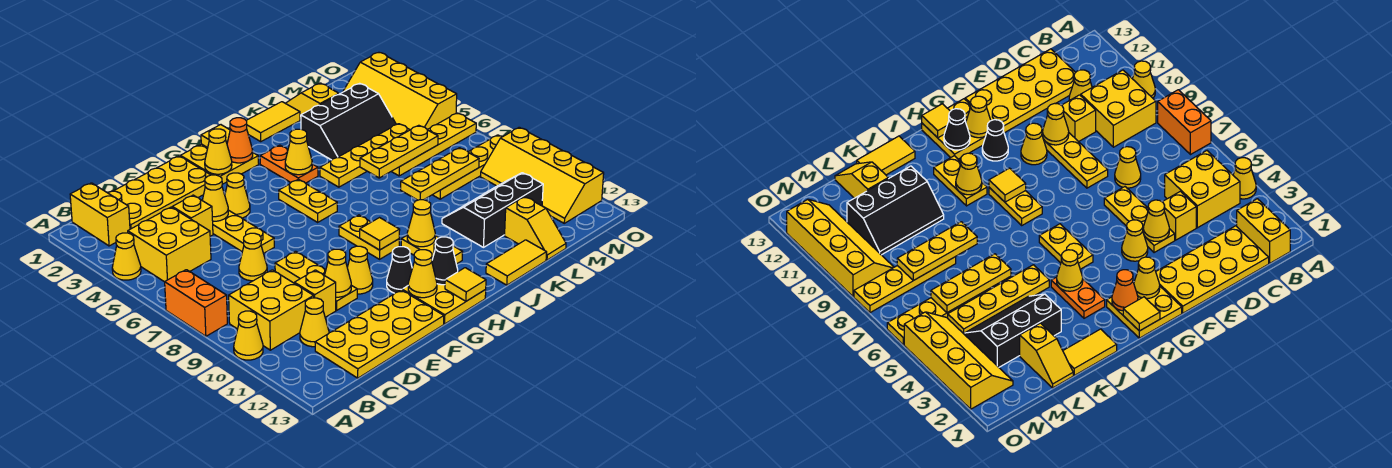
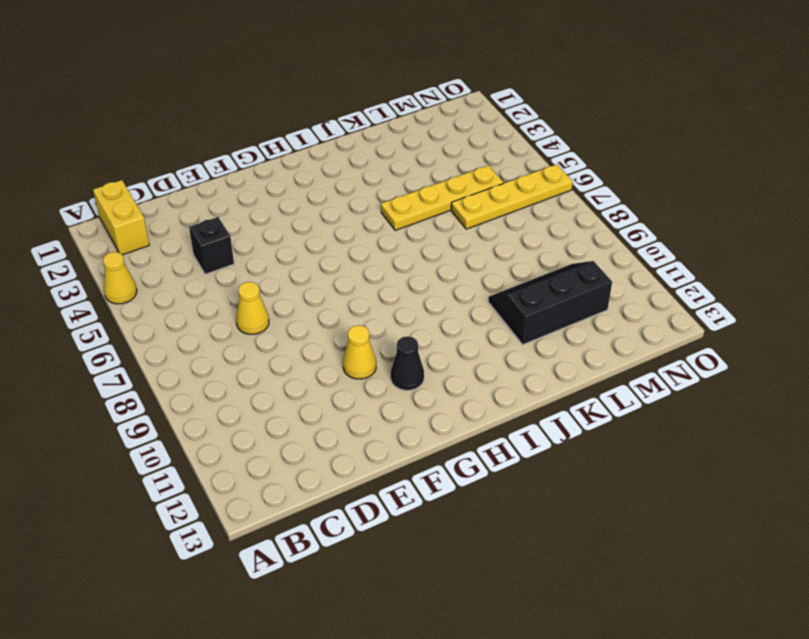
black 1x1 brick [189,217,234,274] -> yellow 1x1 brick [172,195,213,236]
none -> orange 1x2 brick [165,270,227,336]
none -> yellow 1x1 cone [234,311,263,360]
none -> yellow 2x2 brick [128,207,211,282]
none -> yellow 2x2 brick [229,270,314,350]

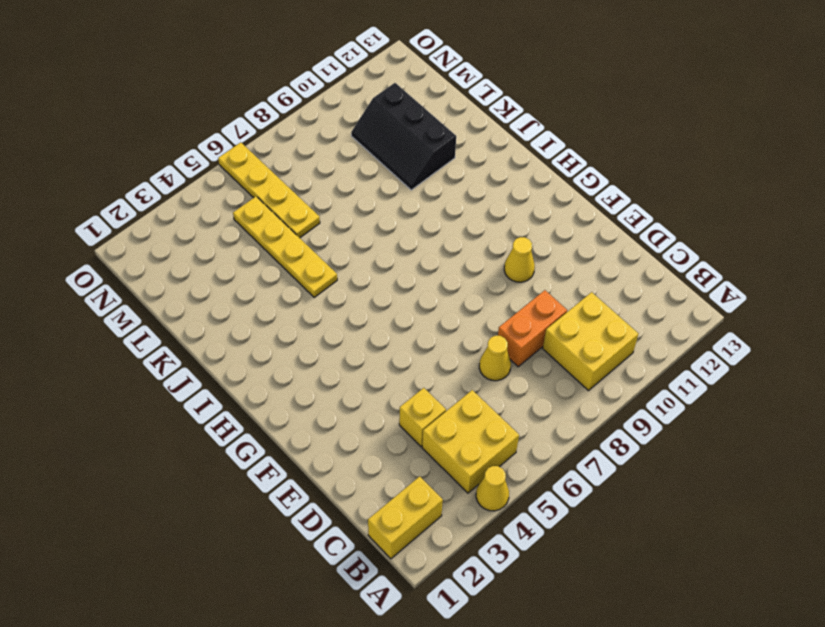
orange 1x2 brick [498,290,567,367] -> orange 1x2 brick moved to [165,270,227,336]
none -> yellow 1x1 cone [234,311,263,360]
none -> yellow 2x4 plate [108,156,210,229]
none -> yellow 1x1 cone [300,298,329,347]
none -> yellow 2x4 plate [315,290,444,378]

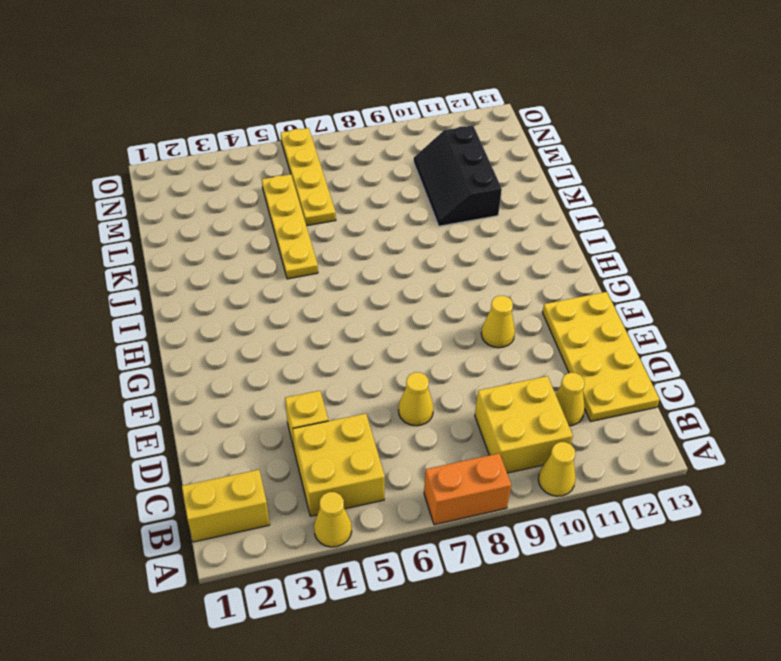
none -> yellow 2x4 plate [108,156,210,229]
none -> yellow 1x1 brick [294,270,336,317]
none -> yellow 1x3 plate [213,210,274,253]
none -> yellow 1x3 plate [275,251,357,310]

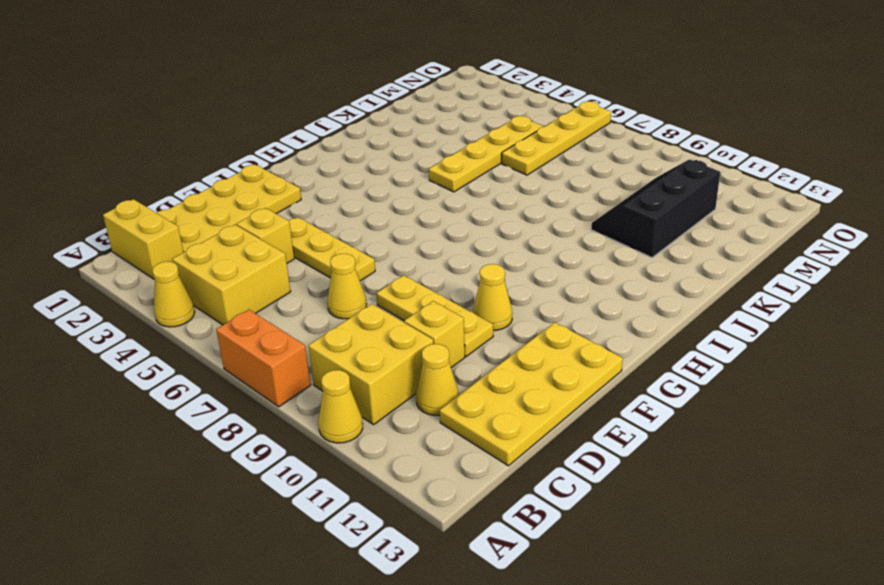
none -> yellow 1x1 cone [225,173,250,218]
none -> yellow 2x2 plate [180,144,259,184]
none -> black 1x1 cone [387,247,412,293]
none -> yellow 2x2 plate [402,284,486,324]

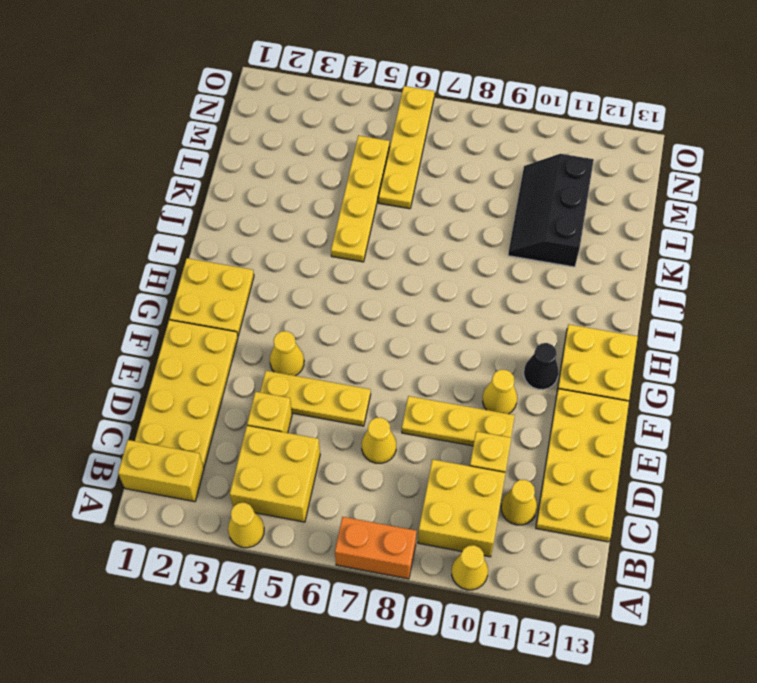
none -> yellow 1x2 plate [279,179,337,222]
none -> yellow 1x2 plate [339,215,399,259]
none -> orange 1x2 plate [260,145,318,183]
none -> yellow 1x2 plate [401,236,463,264]

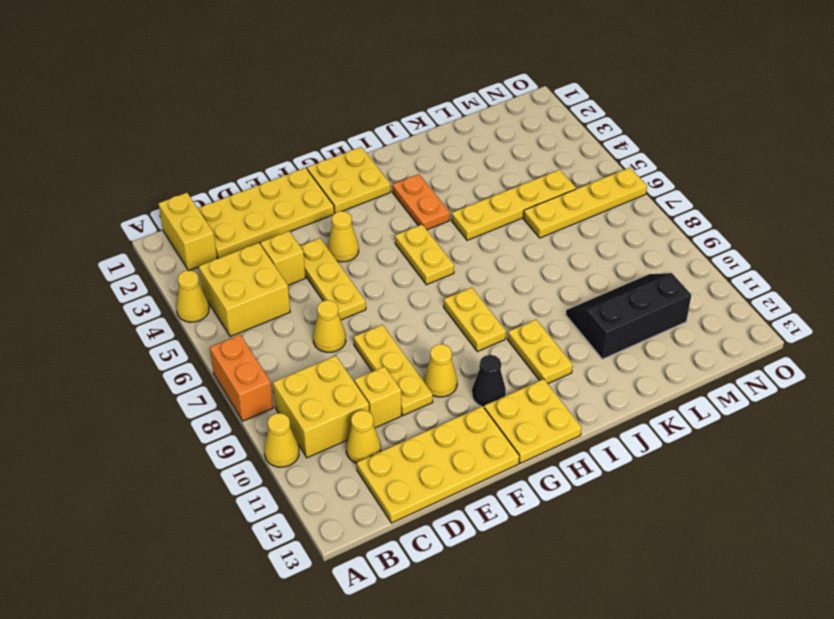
none -> yellow 1x2 tile [246,102,300,141]
none -> yellow 1x2 tile [486,240,547,285]
none -> black 2x3 slope [301,83,396,160]
none -> yellow 1x2 slope [285,83,339,120]

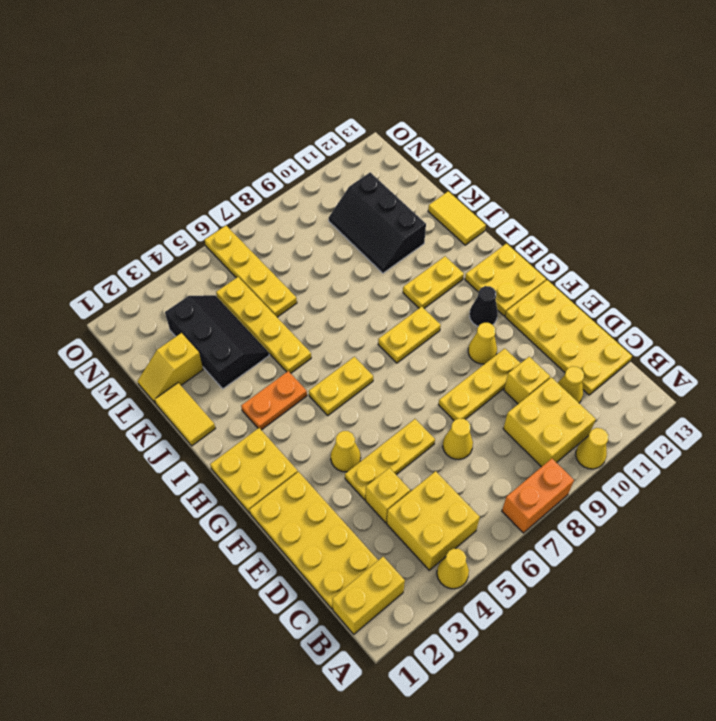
none -> yellow 1x4 plate [433,135,502,199]
none -> yellow 1x2 slope [505,197,566,260]
none -> yellow 2x4 slope [343,53,457,130]
none -> yellow 2x4 slope [480,127,604,223]

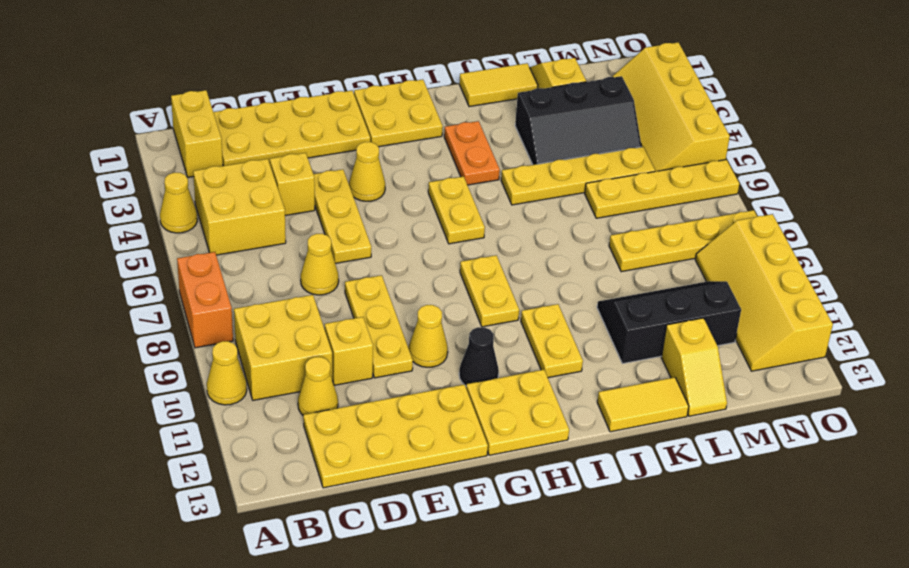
none -> yellow 1x1 cone [202,175,228,221]
none -> yellow 1x1 cone [325,249,351,297]
none -> yellow 1x1 cone [205,129,232,174]
none -> yellow 1x1 cone [408,250,437,298]

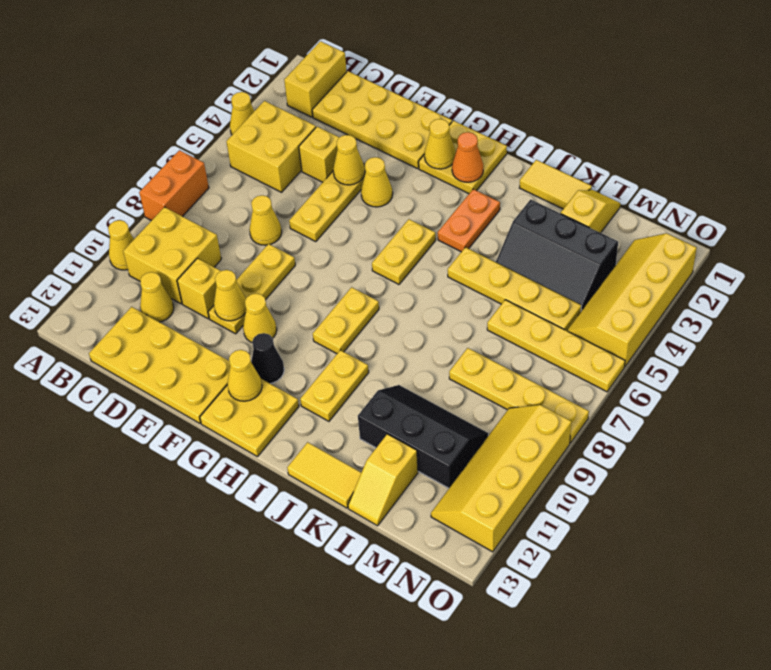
none -> yellow 1x1 tile [201,125,230,148]
none -> yellow 1x1 tile [360,218,400,250]
none -> black 1x1 cone [432,237,458,285]
none -> yellow 1x1 tile [445,268,486,301]

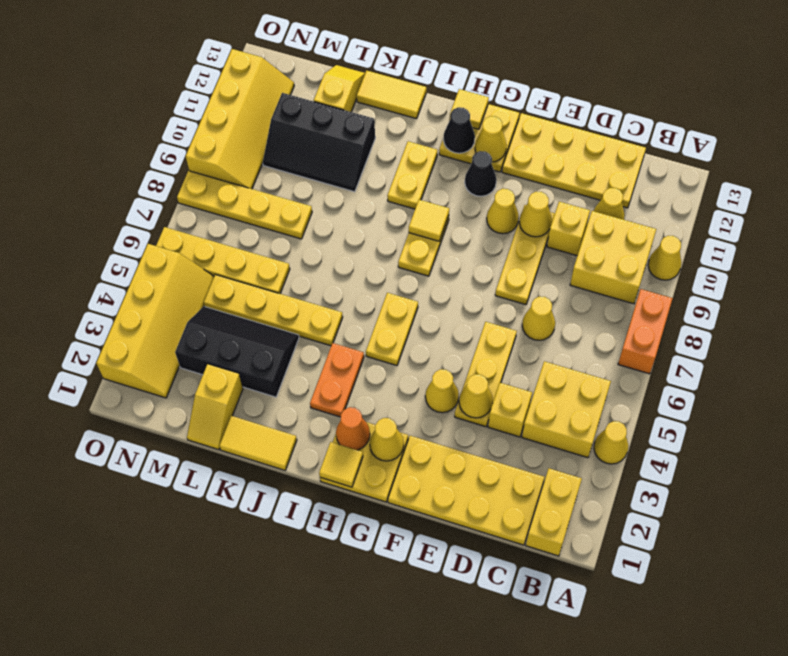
none -> yellow 1x1 cone [285,129,312,175]
none -> yellow 1x1 cone [407,200,435,247]
none -> yellow 1x3 plate [360,125,438,178]
none -> yellow 1x3 plate [401,148,479,200]

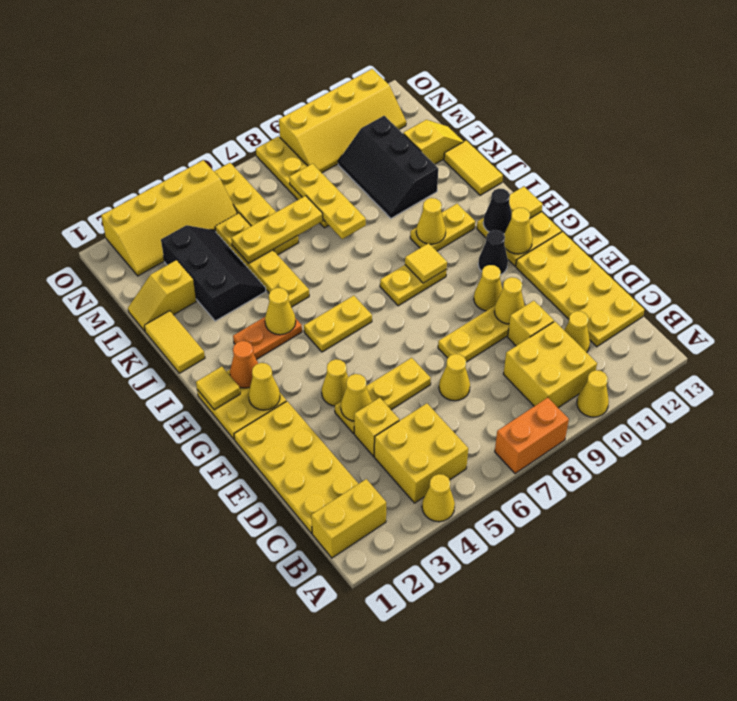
yellow 1x3 plate [231,196,323,263] -> yellow 1x3 plate turned to [360,125,438,178]

